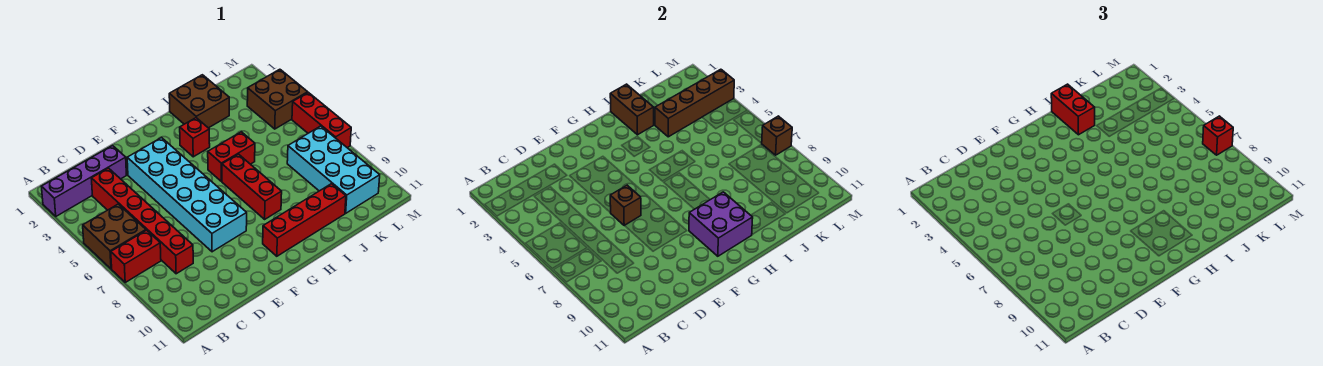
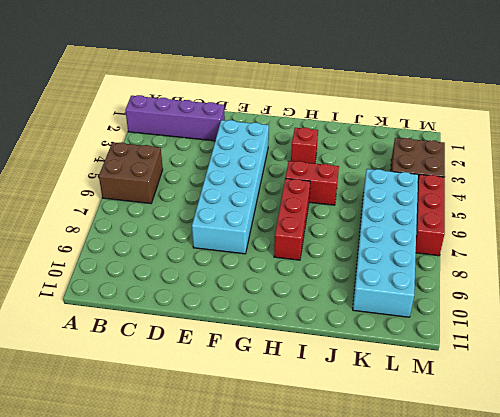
cyan 2x6 brick [353,169,418,317] -> cyan 2x4 brick [287,126,380,213]
none -> red 1x2 brick [111,230,161,282]
none -> red 1x6 brick [91,168,193,274]
none -> red 1x4 brick [263,184,346,256]

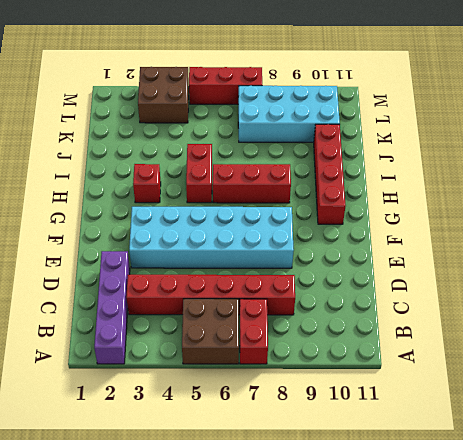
none -> brown 2x2 brick [169,75,229,128]
none -> brown 1x1 brick [610,185,641,225]
none -> purple 2x2 brick [689,192,753,256]

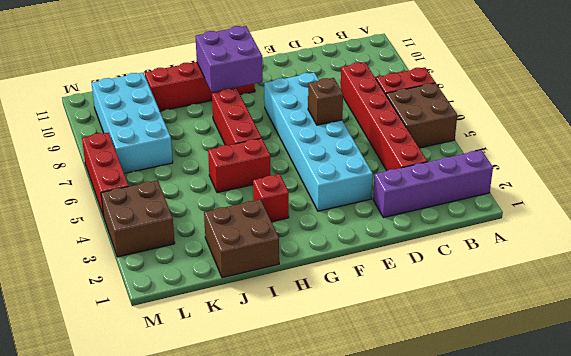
none -> brown 1x2 brick [610,84,654,135]
none -> brown 1x4 brick [655,69,734,137]
none -> brown 1x1 brick [762,116,792,155]

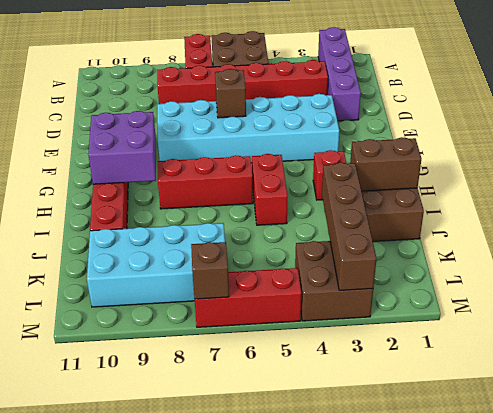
none -> red 1x2 brick [1051,84,1095,135]
none -> red 1x1 brick [1203,116,1233,155]

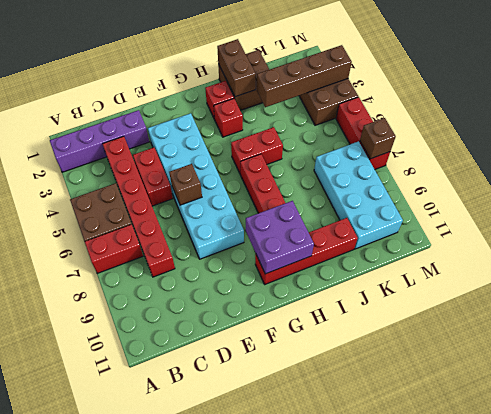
red 1x2 brick [133,148,173,206] -> red 1x2 brick moved to [1051,84,1095,135]
red 1x1 brick [205,81,234,119] -> red 1x1 brick moved to [1203,116,1233,155]

